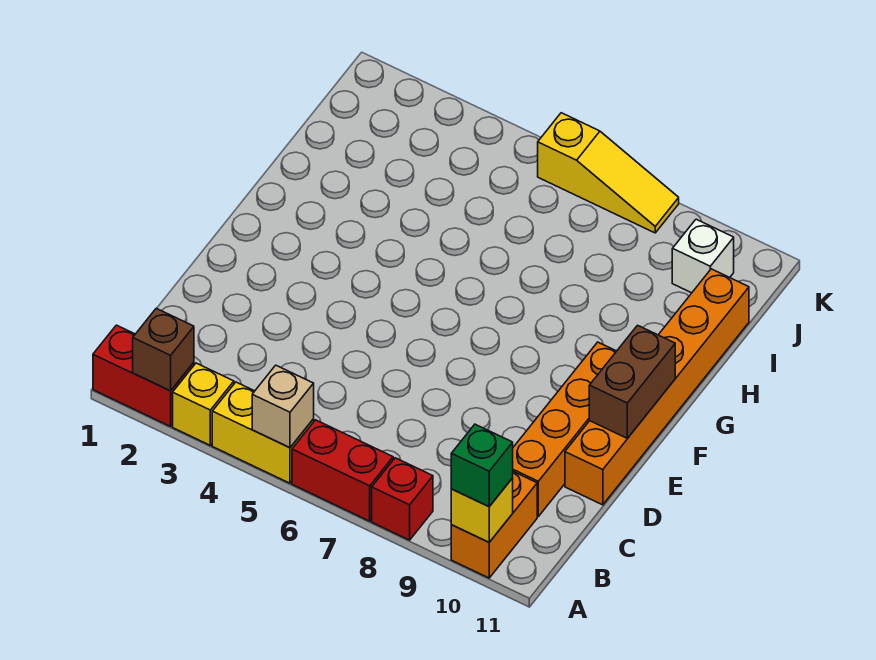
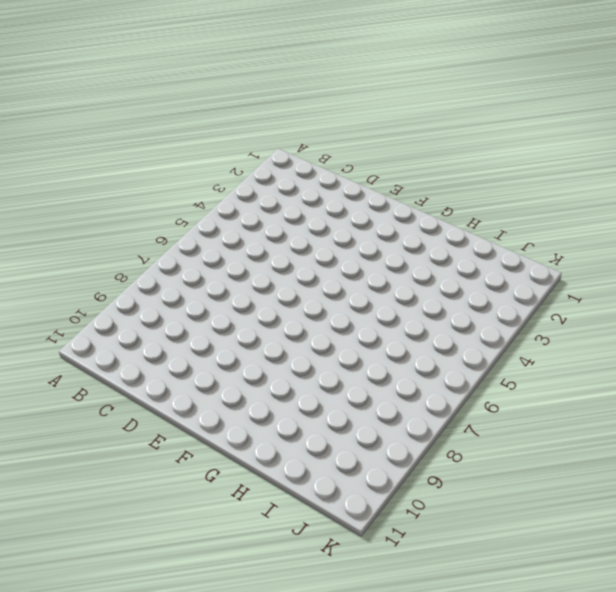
none -> red 1x2 brick [93,325,194,426]
none -> yellow 1x1 brick [173,363,234,445]
none -> yellow 1x2 brick [212,382,314,483]

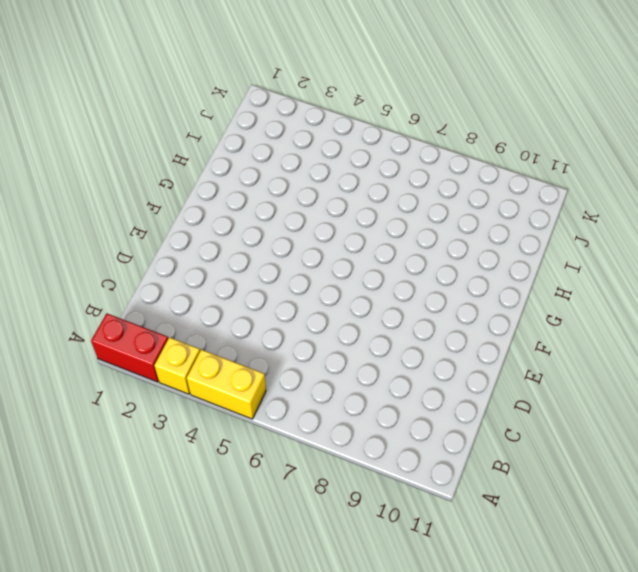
none -> red 1x2 brick [292,420,393,521]
none -> red 1x1 brick [372,458,433,540]
none -> orange 1x2 brick [451,472,537,578]

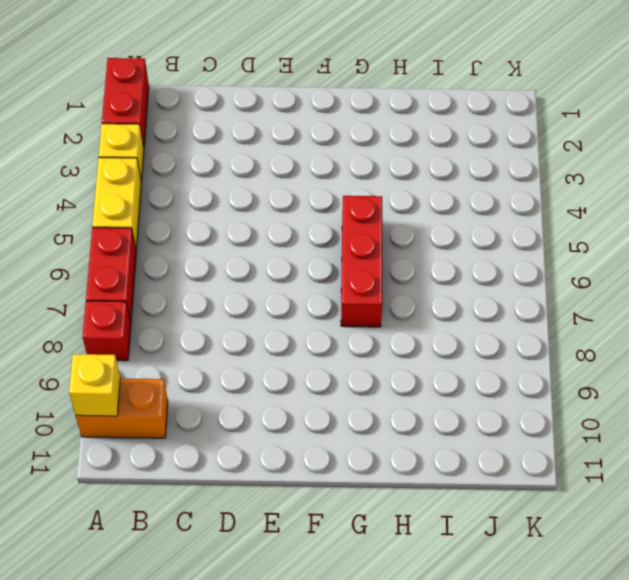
red 1x3 brick [341,196,382,327] -> none
none -> orange 1x4 brick [513,342,616,516]
none -> orange 1x6 brick [565,269,749,505]
none -> white 1x1 brick [672,219,734,293]

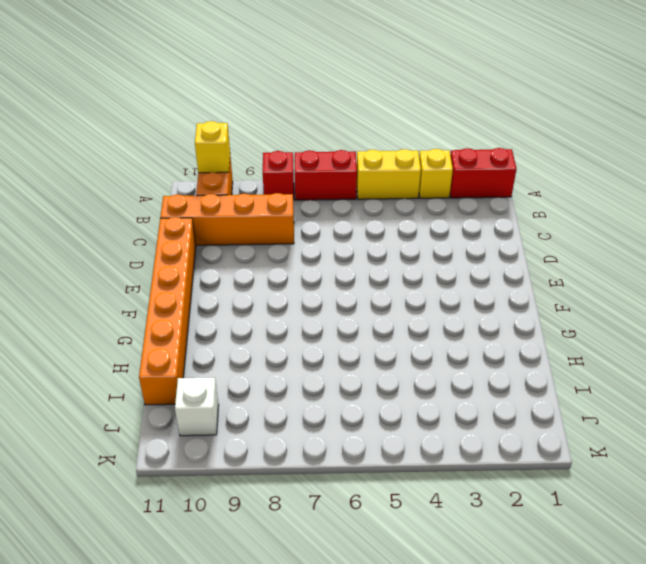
orange 1x4 brick [160,193,294,245] -> orange 1x4 brick turned to [513,342,616,516]
none -> yellow 1x3 slope [538,113,679,233]
none -> brown 1x1 brick [133,308,194,391]
none -> tan 1x1 brick [252,365,314,447]

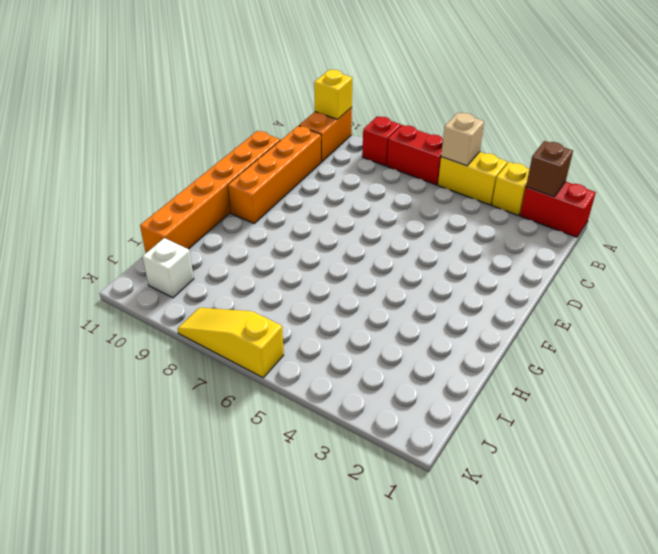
none -> brown 1x2 brick [589,325,675,438]
none -> green 1x1 brick [451,424,513,507]

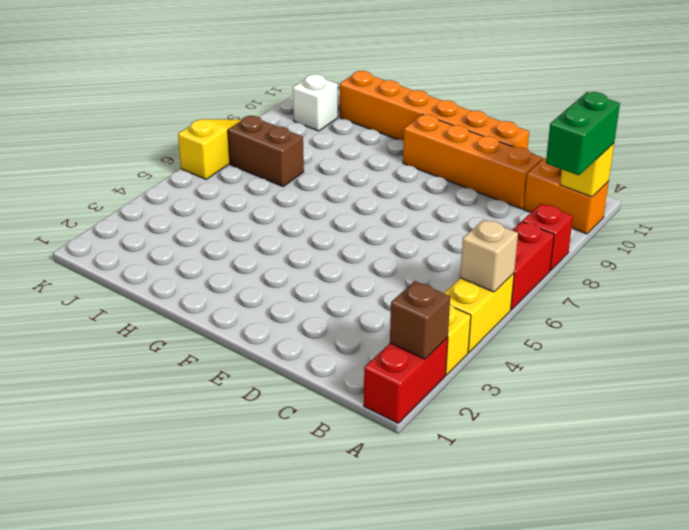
green 1x2 brick [546,92,620,175] -> green 1x1 brick [451,424,513,507]
brown 1x2 brick [228,116,304,187] -> brown 1x2 brick moved to [589,325,675,438]

